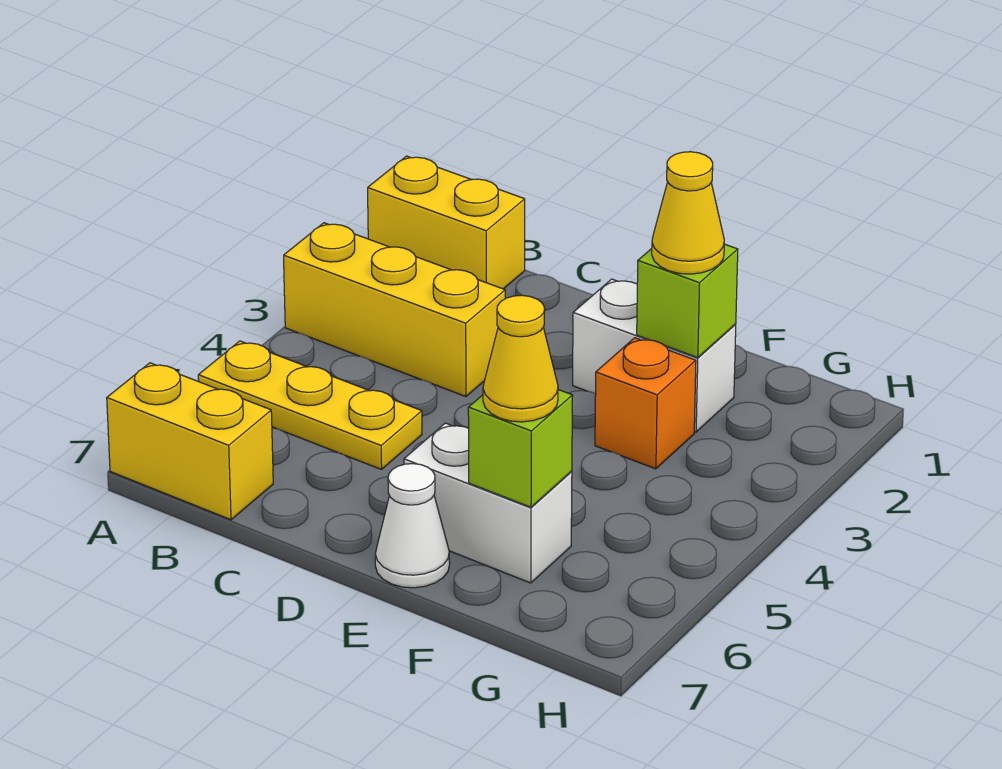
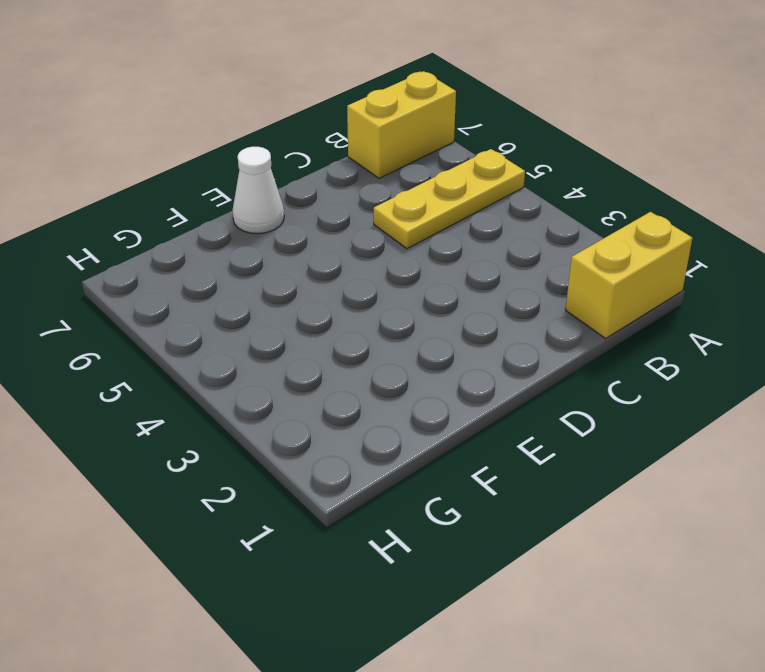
none -> yellow 1x3 brick [284,223,505,396]
none -> white 1x2 brick [573,279,736,432]
none -> white 1x2 brick [404,423,572,583]

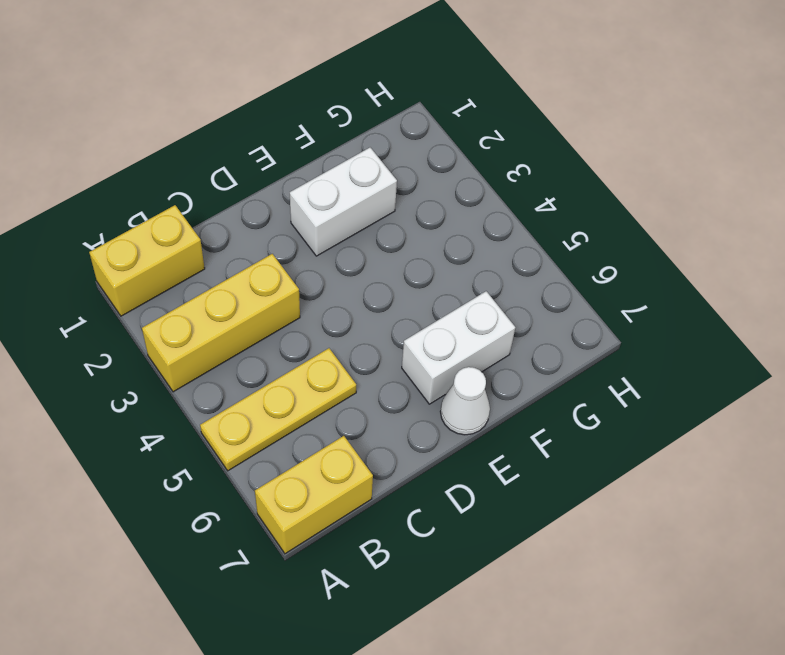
none -> orange 1x1 brick [595,338,696,469]
none -> lime 1x1 brick [637,244,738,358]
none -> lime 1x1 brick [468,390,573,507]

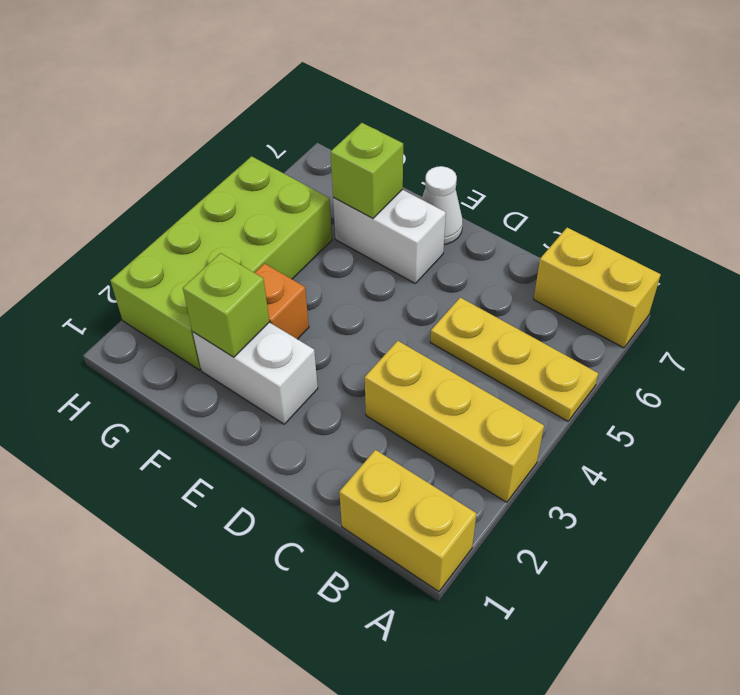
lime 2x4 brick [110,156,332,370] -> none
none -> yellow 1x1 cone [652,152,724,274]
none -> yellow 1x1 cone [483,295,558,422]

